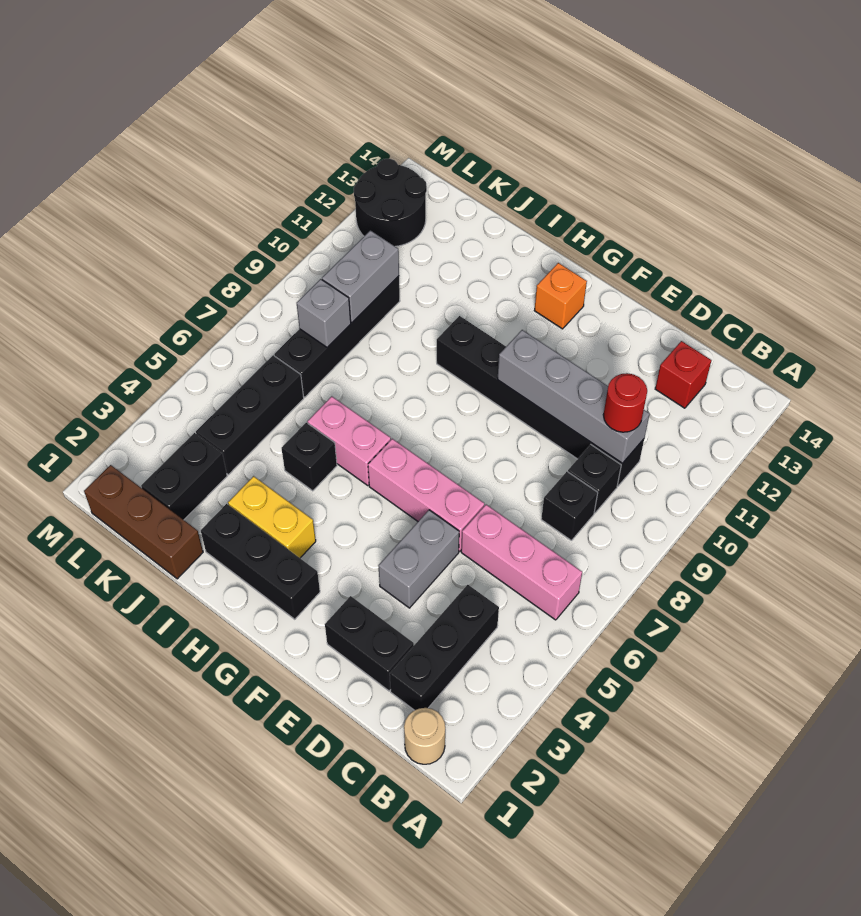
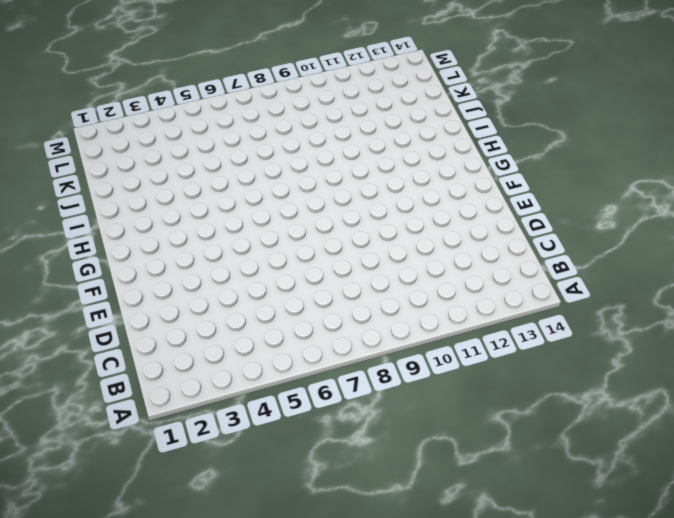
none -> tan 1x1 round brick [404,708,445,764]
none -> pink 1x3 brick [461,505,582,620]
none -> black 1x3 brick [390,585,499,710]

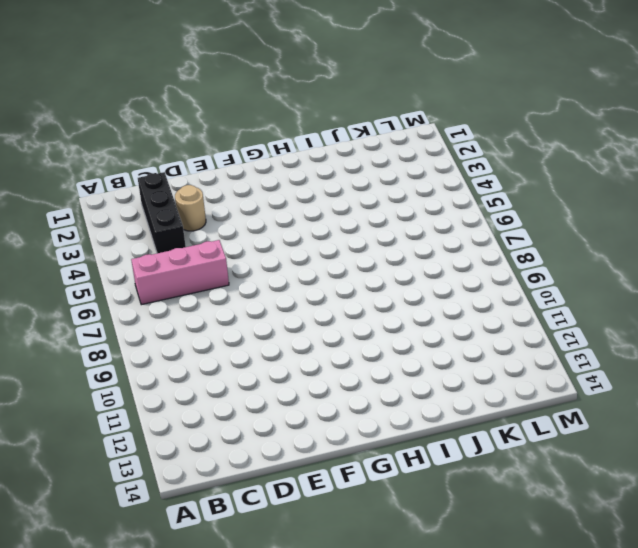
tan 1x1 round brick [175,185,206,231] -> tan 1x1 round brick moved to [404,708,445,764]
none -> black 1x1 brick [541,472,598,541]
none -> black 1x1 brick [568,444,621,513]
none -> black 1x6 brick [437,316,644,486]

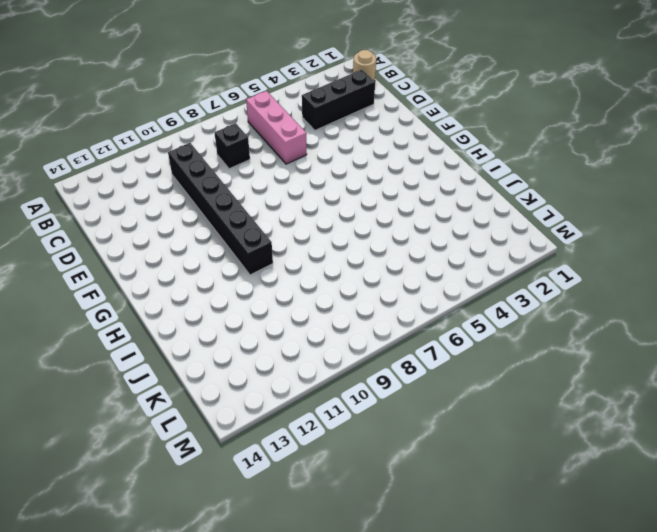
none -> black 1x1 brick [568,444,621,513]
none -> red 1x1 brick [655,341,711,408]
none -> black 1x2 brick [325,596,414,691]

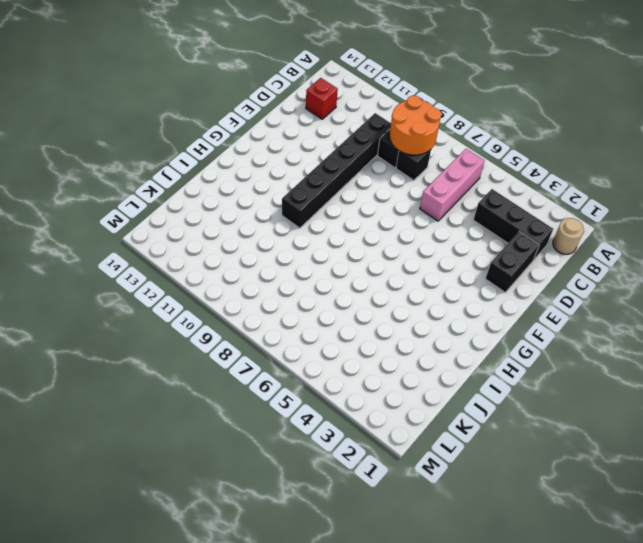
orange 2x2 round brick [389,96,441,155] -> none
none -> grey 1x2 brick [379,510,459,608]
none -> pink 1x3 brick [368,439,484,551]
none -> black 1x3 brick [201,504,320,619]

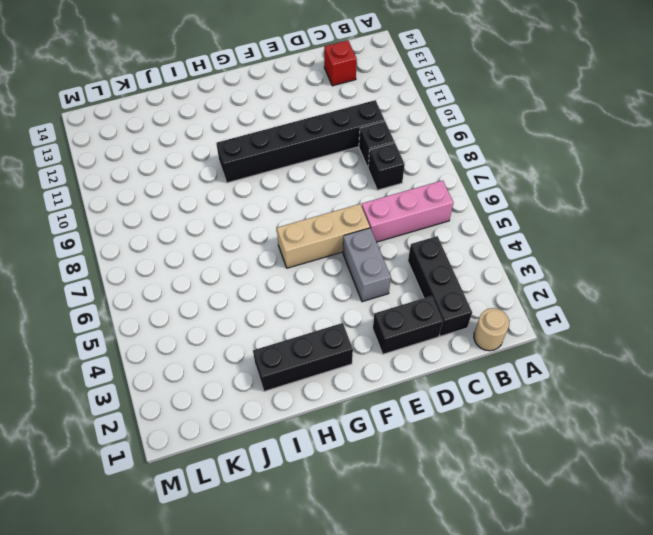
tan 1x3 brick [277,204,370,268] -> pink 1x3 brick [368,439,484,551]
none -> orange 1x1 brick [534,263,587,329]
none -> yellow 1x2 brick [228,476,316,558]
none -> pink 1x2 brick [307,396,391,486]

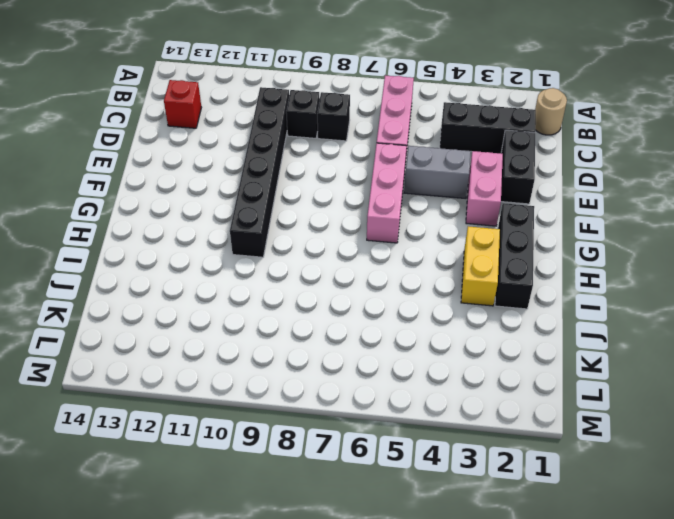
pink 1x2 brick [466,151,503,226] -> pink 1x2 brick moved to [307,396,391,486]
none -> orange 1x1 brick [534,263,587,329]
none -> black 1x1 brick [282,423,337,491]
none -> brown 1x3 brick [84,465,203,579]

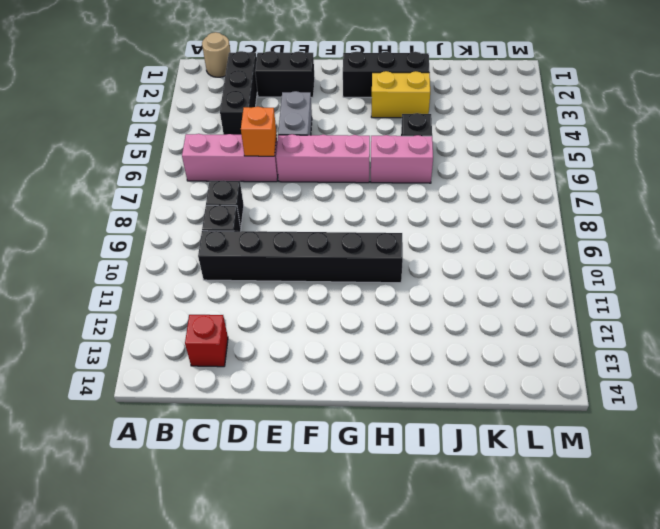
orange 1x1 brick [241,107,277,156] -> orange 1x1 brick moved to [534,263,587,329]
none -> brown 1x3 brick [84,465,203,579]
none -> black 1x2 brick [141,433,227,520]
none -> black 1x3 brick [196,355,304,475]

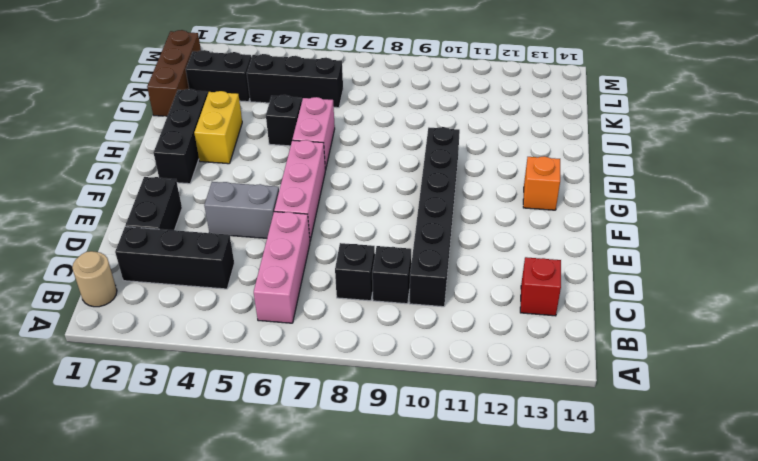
none -> black 1x4 brick [274,276,400,397]
none -> black 2x2 round brick [354,159,427,246]
none -> grey 1x4 brick [497,330,650,463]

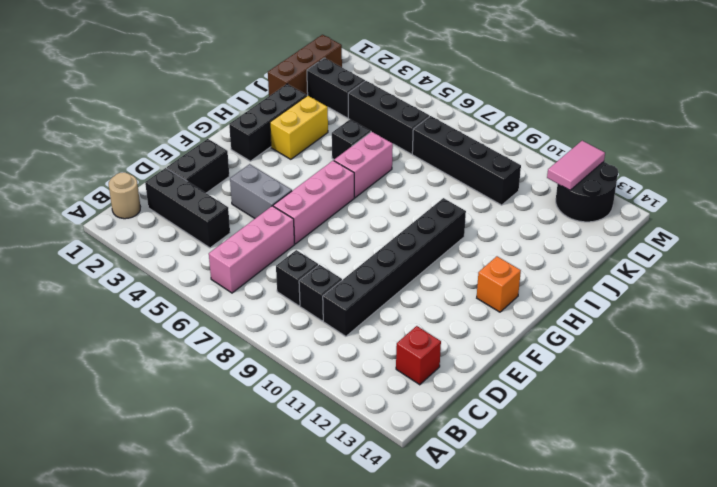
pink 1x2 tile [547,141,605,190] -> none
none -> grey 1x4 brick [497,330,650,463]
none -> grey 1x1 brick [297,279,351,347]
none -> grey 1x2 brick [322,230,399,323]

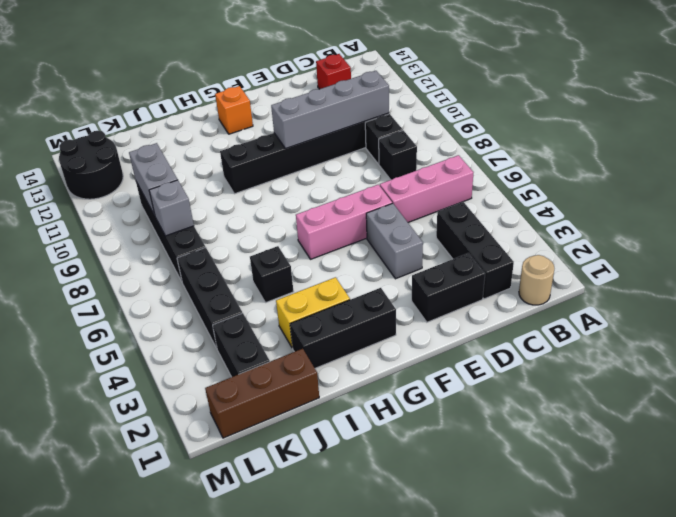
none -> pink 1x2 brick [307,396,391,486]
none -> red 1x1 round brick [603,373,647,432]

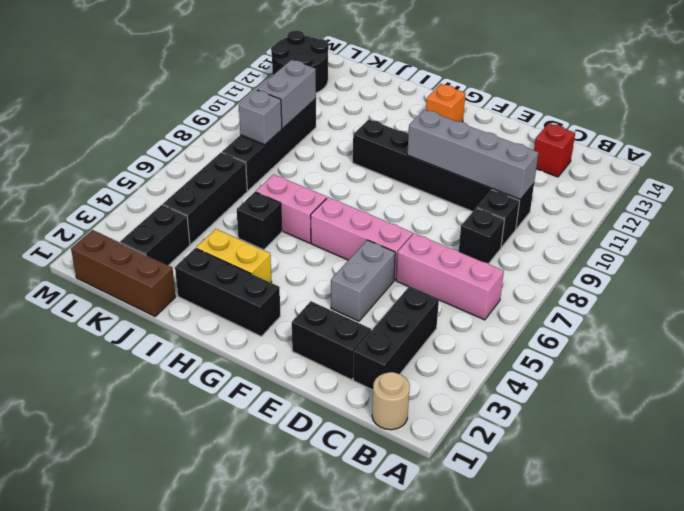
none -> red 1x1 round brick [603,373,647,432]

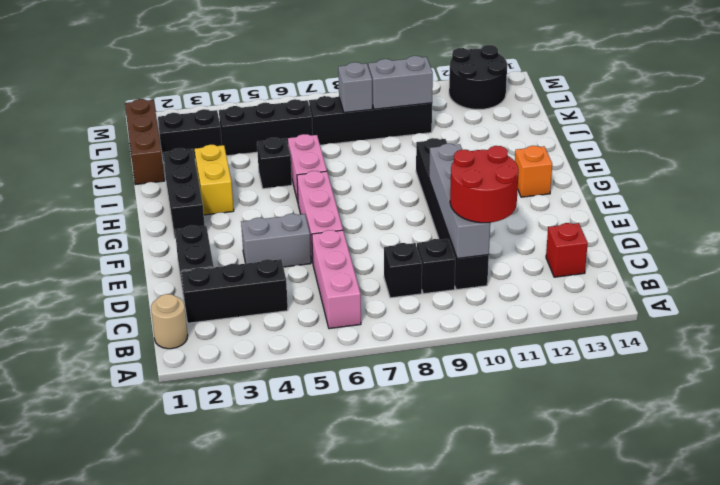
red 2x2 round brick [450,146,519,223] -> red 1x1 round brick [603,373,647,432]

